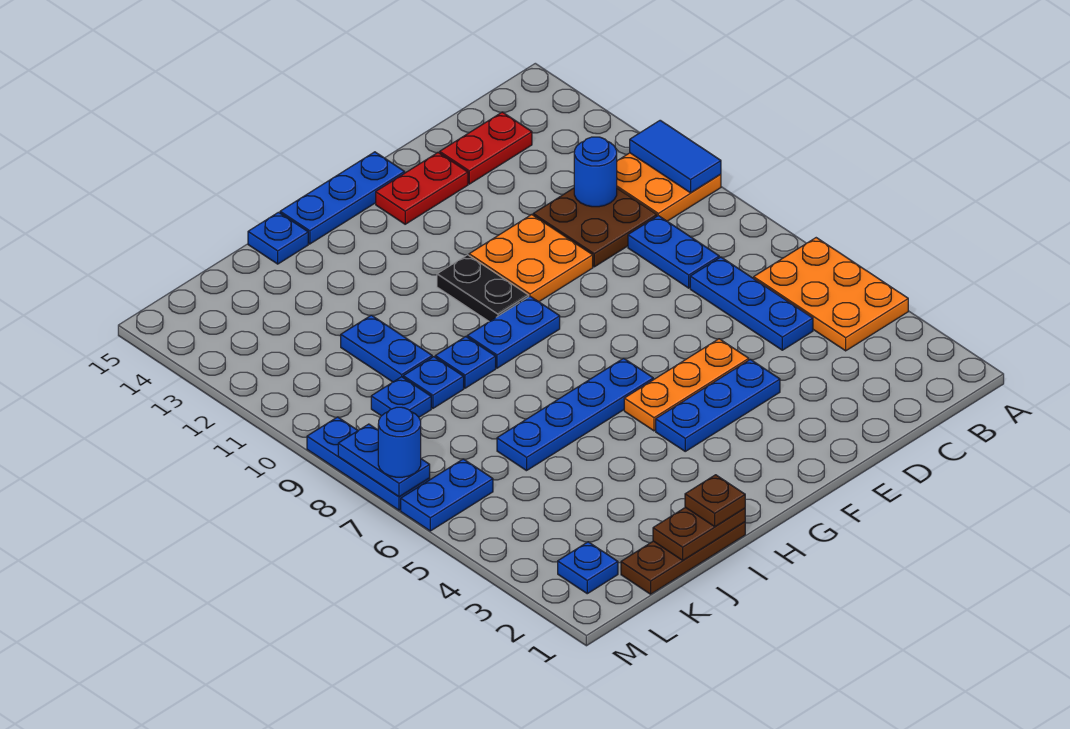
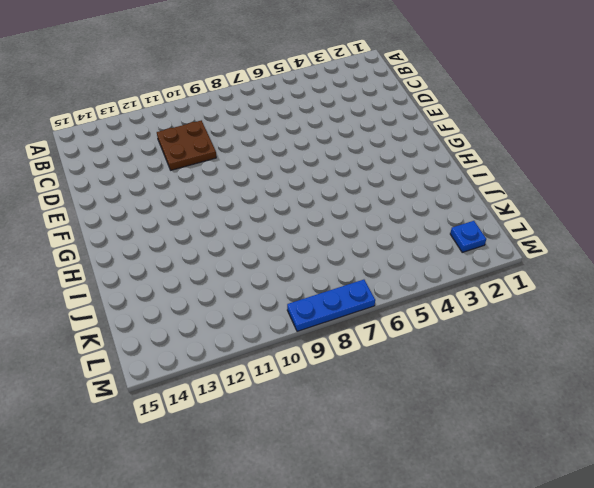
none -> orange 2x3 plate [754,238,908,351]
none -> orange 2x2 plate [617,153,721,221]
none -> blue 1x3 plate [690,257,813,350]

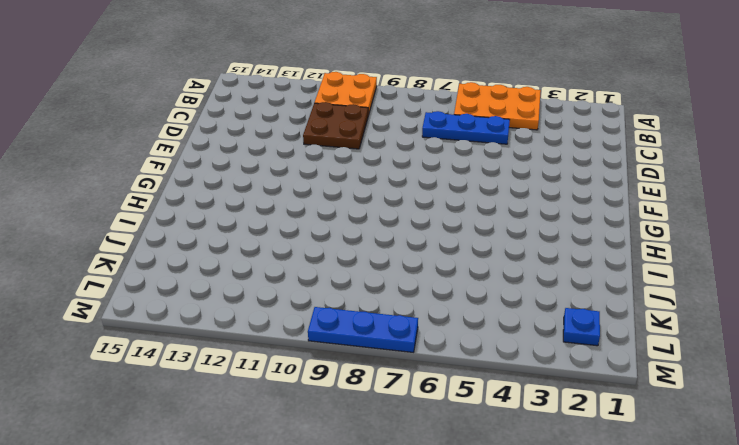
none -> blue 1x2 plate [628,216,719,288]
none -> red 1x2 plate [440,112,532,184]
none -> blue 1x3 plate [656,359,780,451]

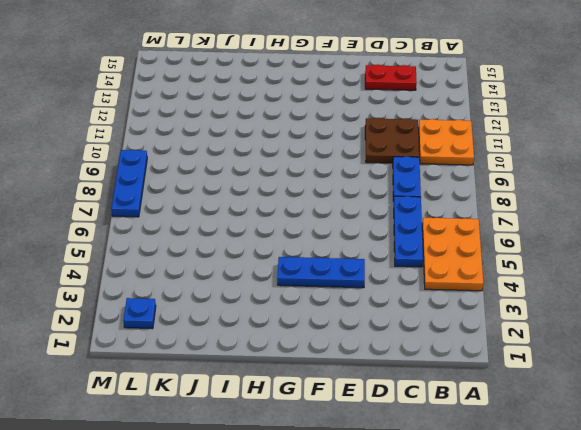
none -> orange 1x3 plate [624,339,749,431]
none -> orange 2x2 plate [469,215,593,302]
none -> red 1x2 plate [376,153,468,224]

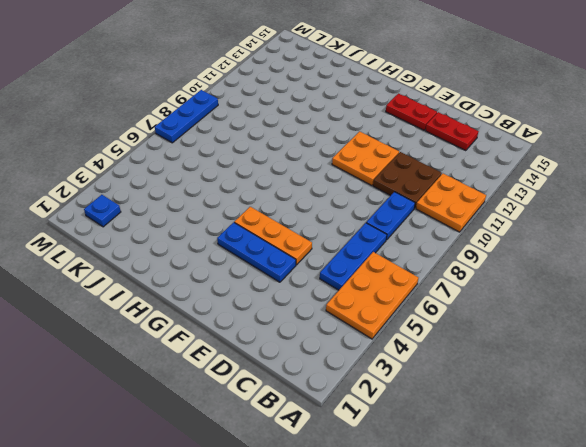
none -> blue 1x3 plate [280,152,405,244]
none -> blue 1x4 plate [497,358,653,471]
none -> blue 1x2 plate [467,296,560,368]

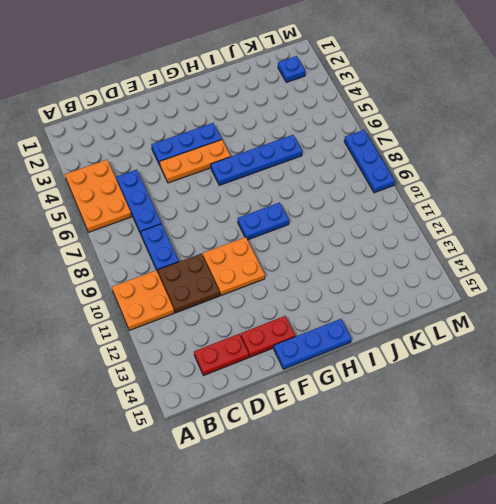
none -> black 1x2 plate [437,255,529,322]
none -> brown 1x3 plate [621,522,745,594]
none -> blue 1x1 plate [435,337,496,388]

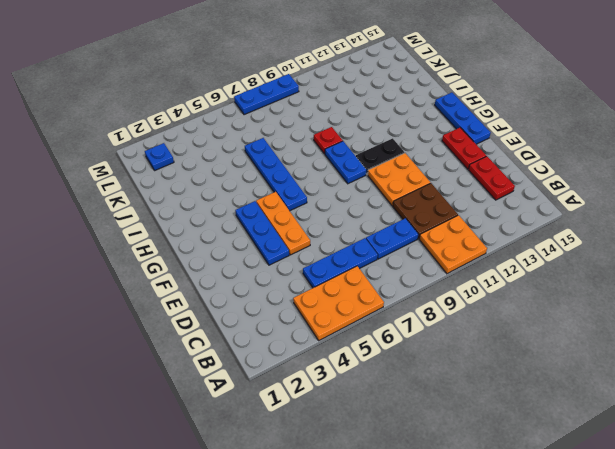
red 1x1 plate [314,127,343,154] -> blue 1x1 plate [435,337,496,388]
none -> brown 1x3 plate [621,522,745,594]
none -> blue 1x1 plate [248,212,308,264]
none -> blue 1x1 plate [403,357,464,408]

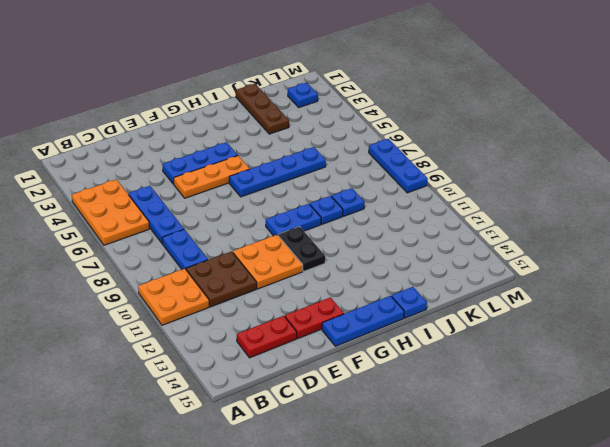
brown 1x3 plate [236,84,289,134] -> brown 1x3 plate turned to [621,522,745,594]
none -> blue 1x2 plate [341,315,432,382]
none -> blue 1x1 plate [371,377,431,417]
none -> blue 1x2 plate [401,459,493,531]

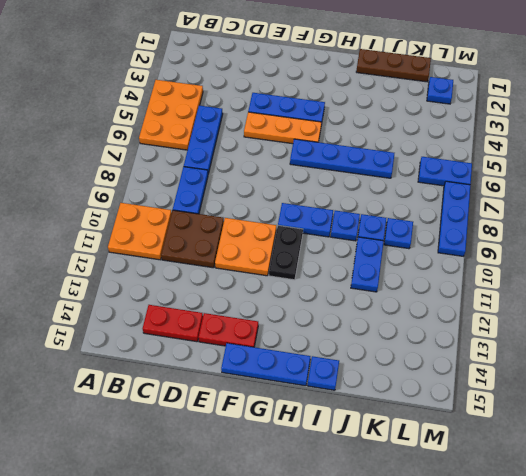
none -> blue 1x2 tile [630,120,721,193]
none -> blue 1x1 round brick [574,137,617,207]
none -> brown 1x2 plate [653,507,745,560]

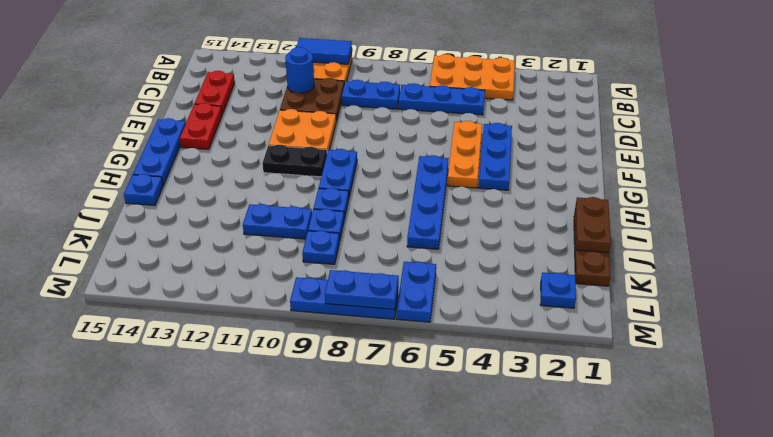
none -> brown 1x1 plate [685,475,745,526]
none -> blue 1x1 round brick [378,407,421,477]

